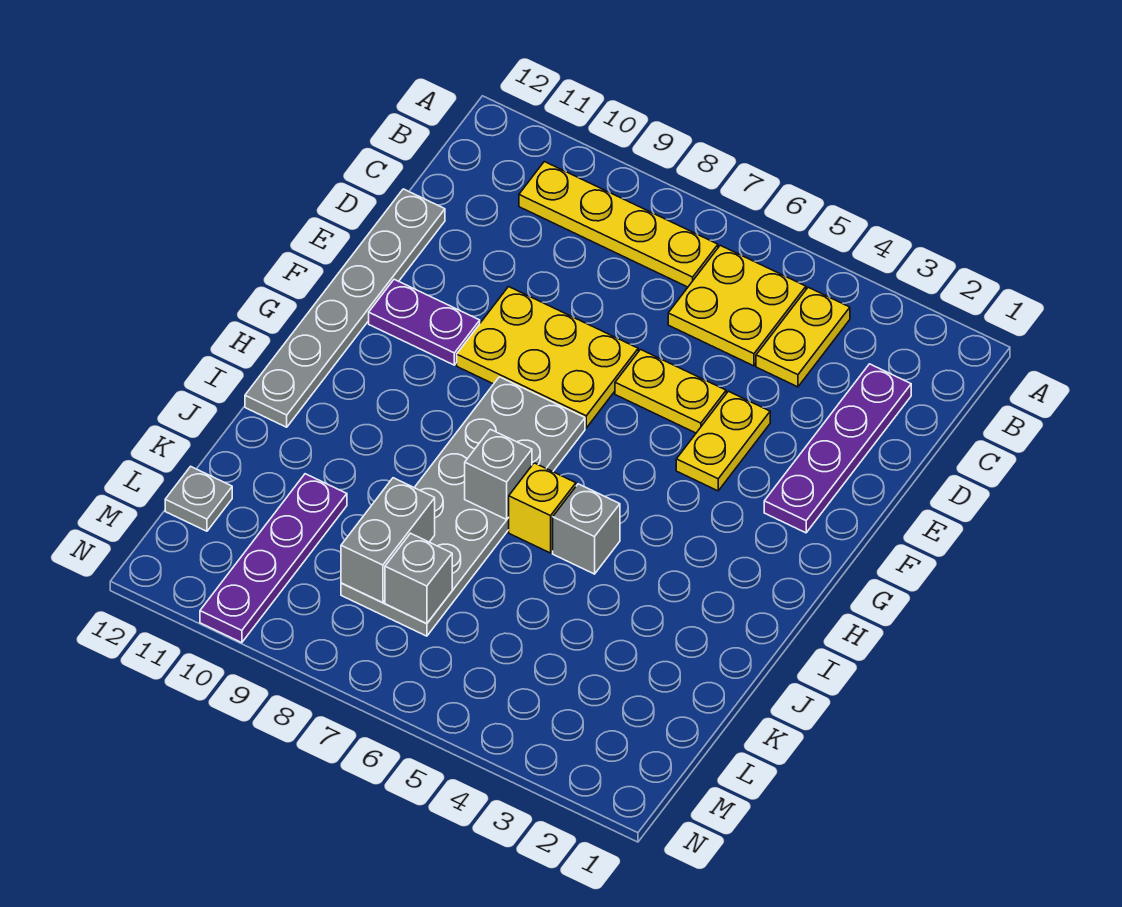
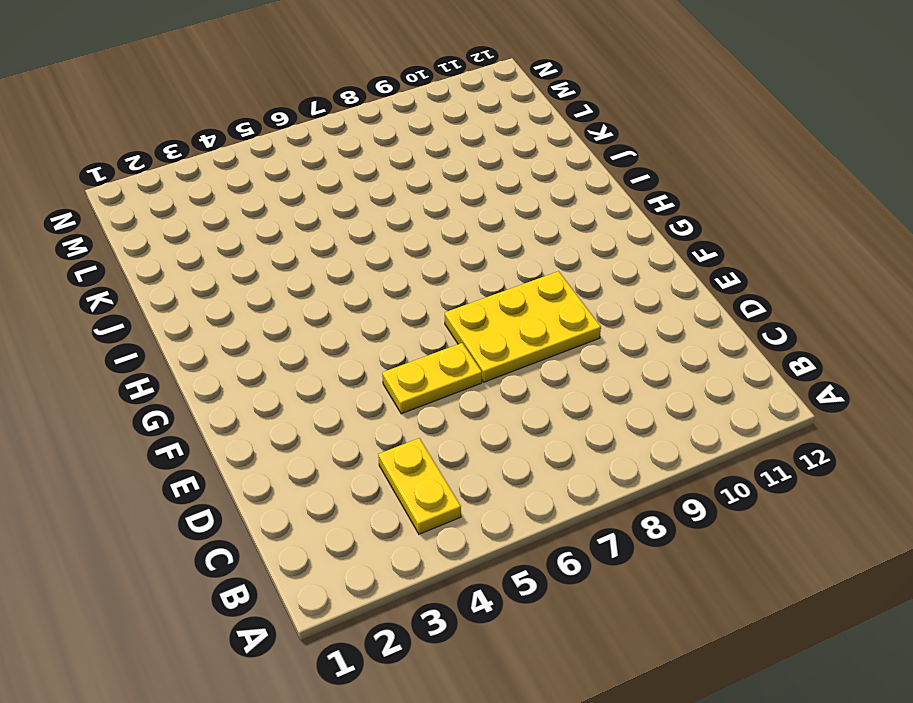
none -> yellow 2x2 plate [668,245,806,366]
none -> yellow 1x4 plate [519,162,718,287]
none -> purple 1x4 plate [764,364,911,533]

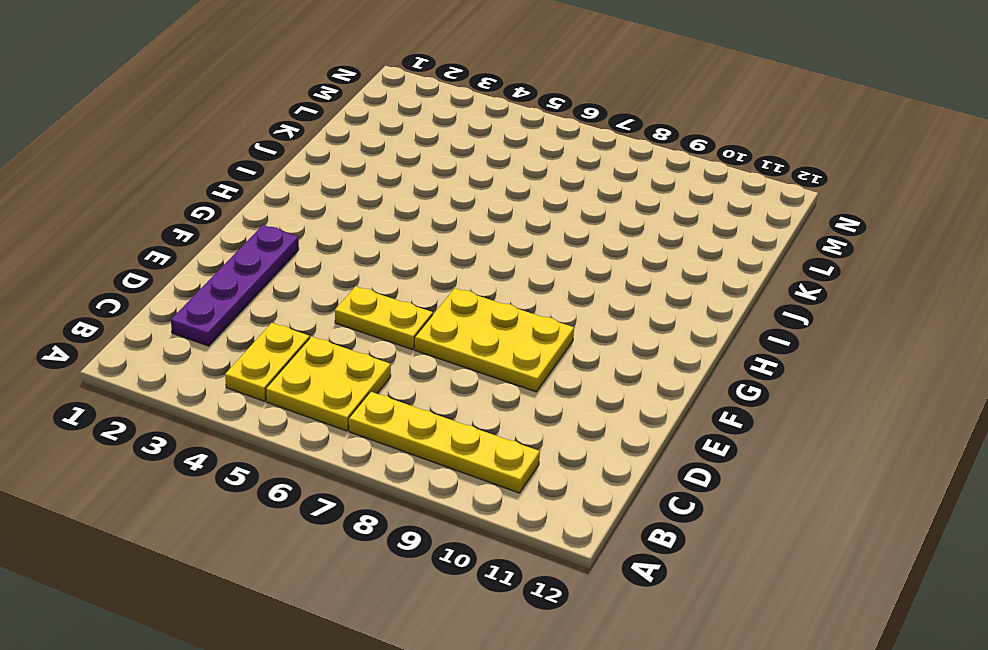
none -> grey 1x6 plate [245,189,445,427]
none -> yellow 1x2 plate [676,391,770,491]
none -> purple 1x2 plate [369,279,480,365]

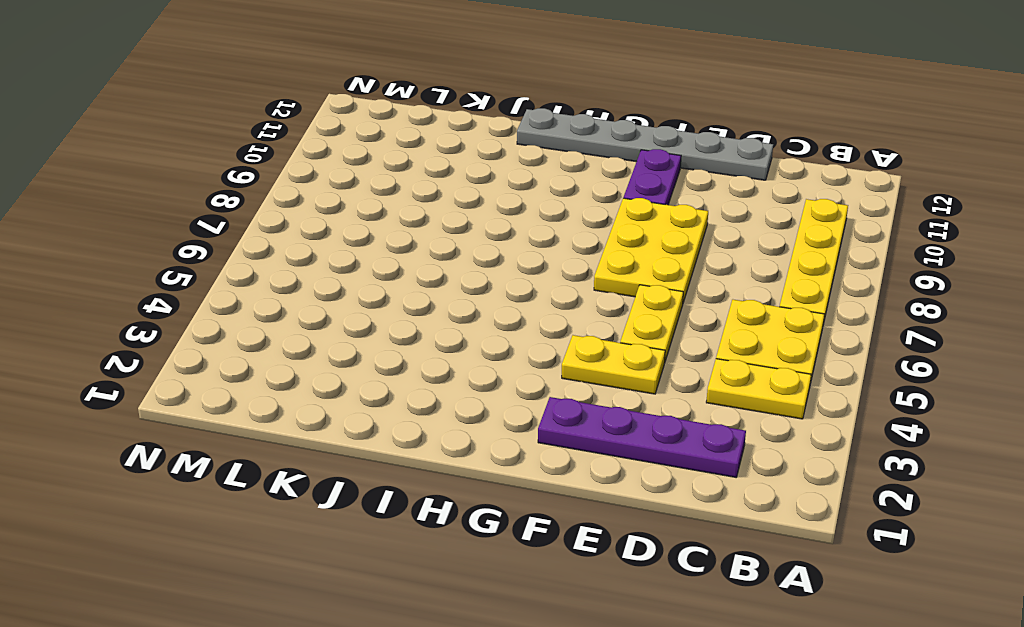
none -> grey 2x6 plate [341,377,585,636]
none -> grey 1x1 brick [553,484,620,574]
none -> yellow 1x1 brick [508,463,576,553]

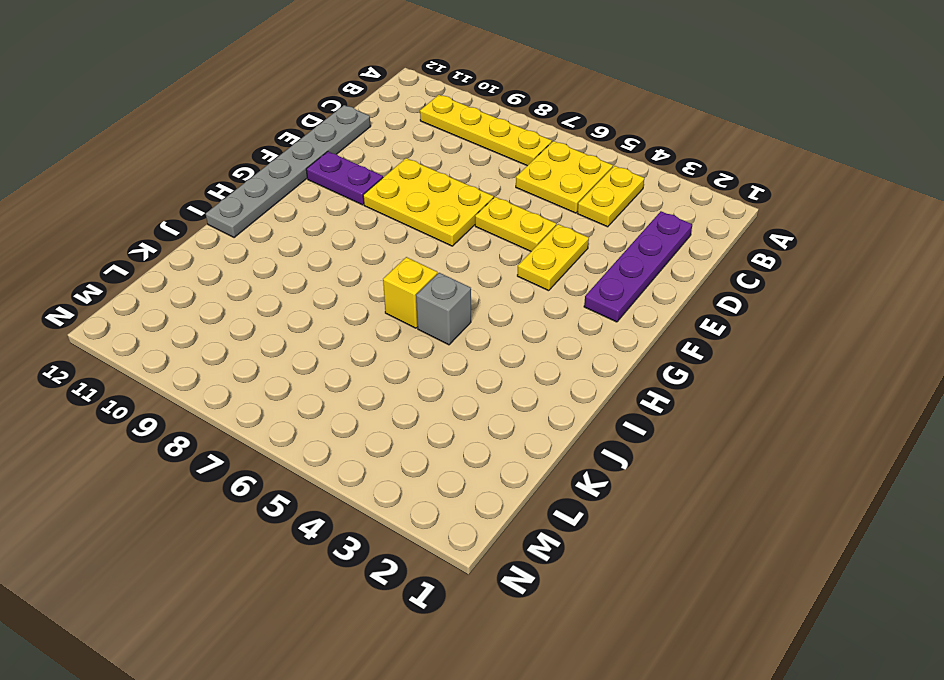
none -> grey 2x6 plate [341,377,585,636]
none -> purple 1x4 plate [200,474,347,643]
none -> grey 1x1 plate [165,466,232,531]

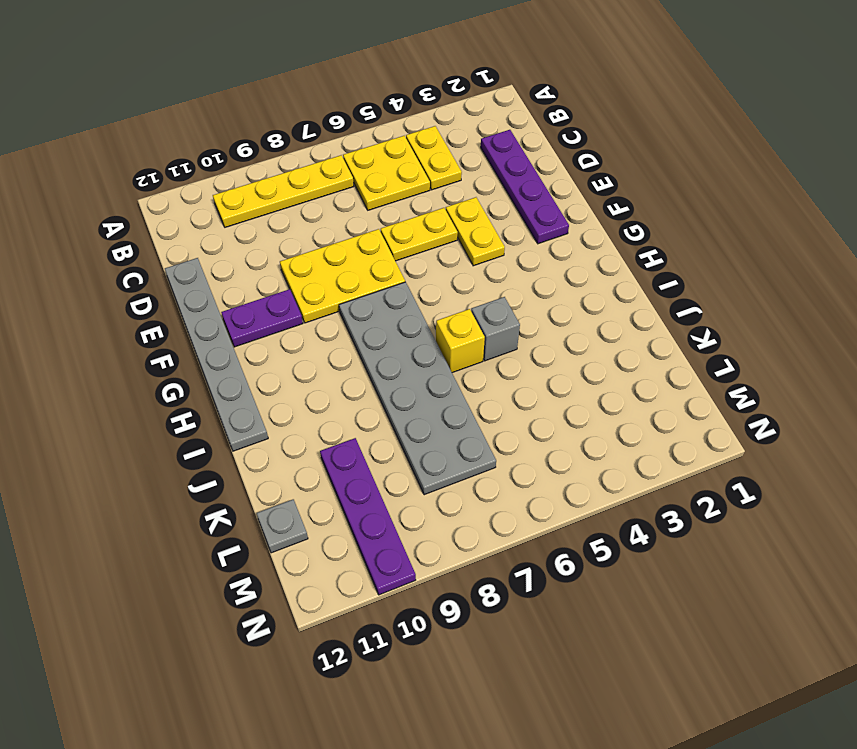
none -> grey 1x1 brick [465,429,532,519]
none -> grey 1x2 brick [341,478,435,603]
none -> grey 1x1 brick [385,533,452,624]

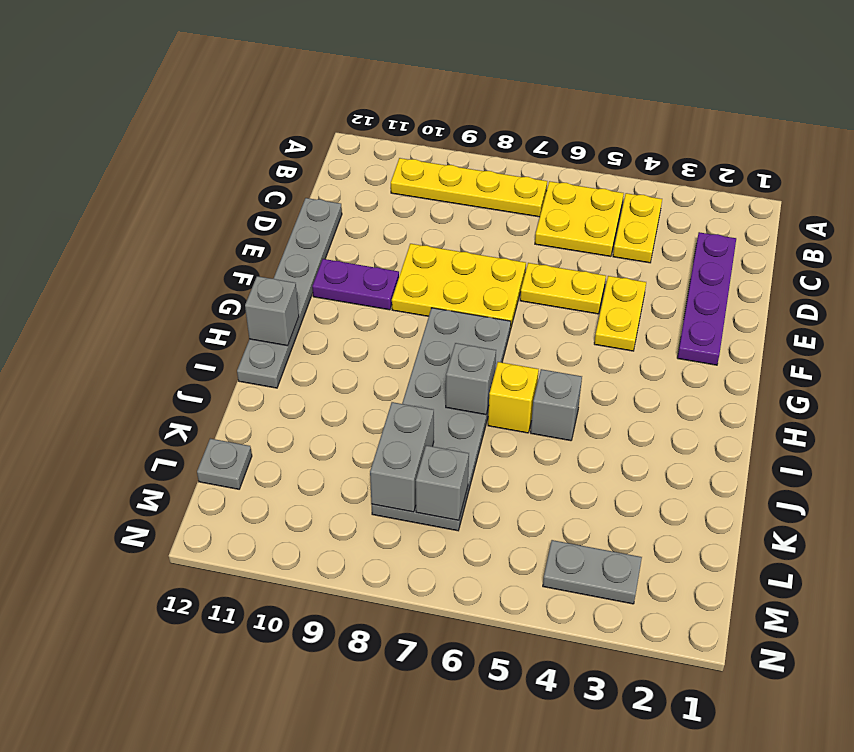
grey 1x1 brick [245,276,299,346] -> none
grey 1x2 plate [543,540,642,604] -> none
none -> purple 1x4 plate [200,474,347,643]

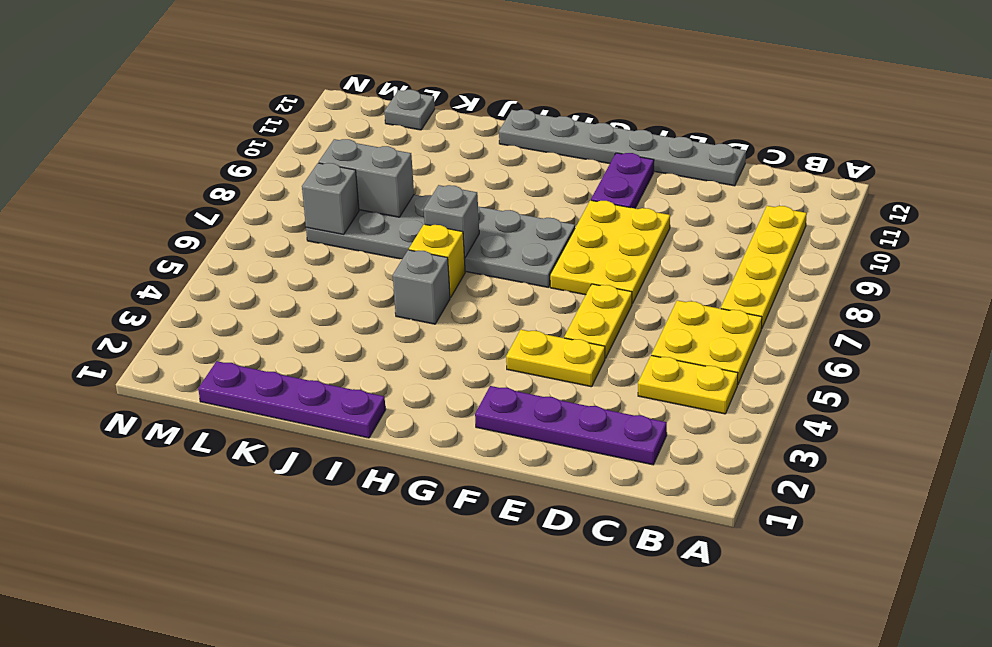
purple 1x4 plate [198,361,386,438] -> purple 1x4 plate moved to [200,474,347,643]

